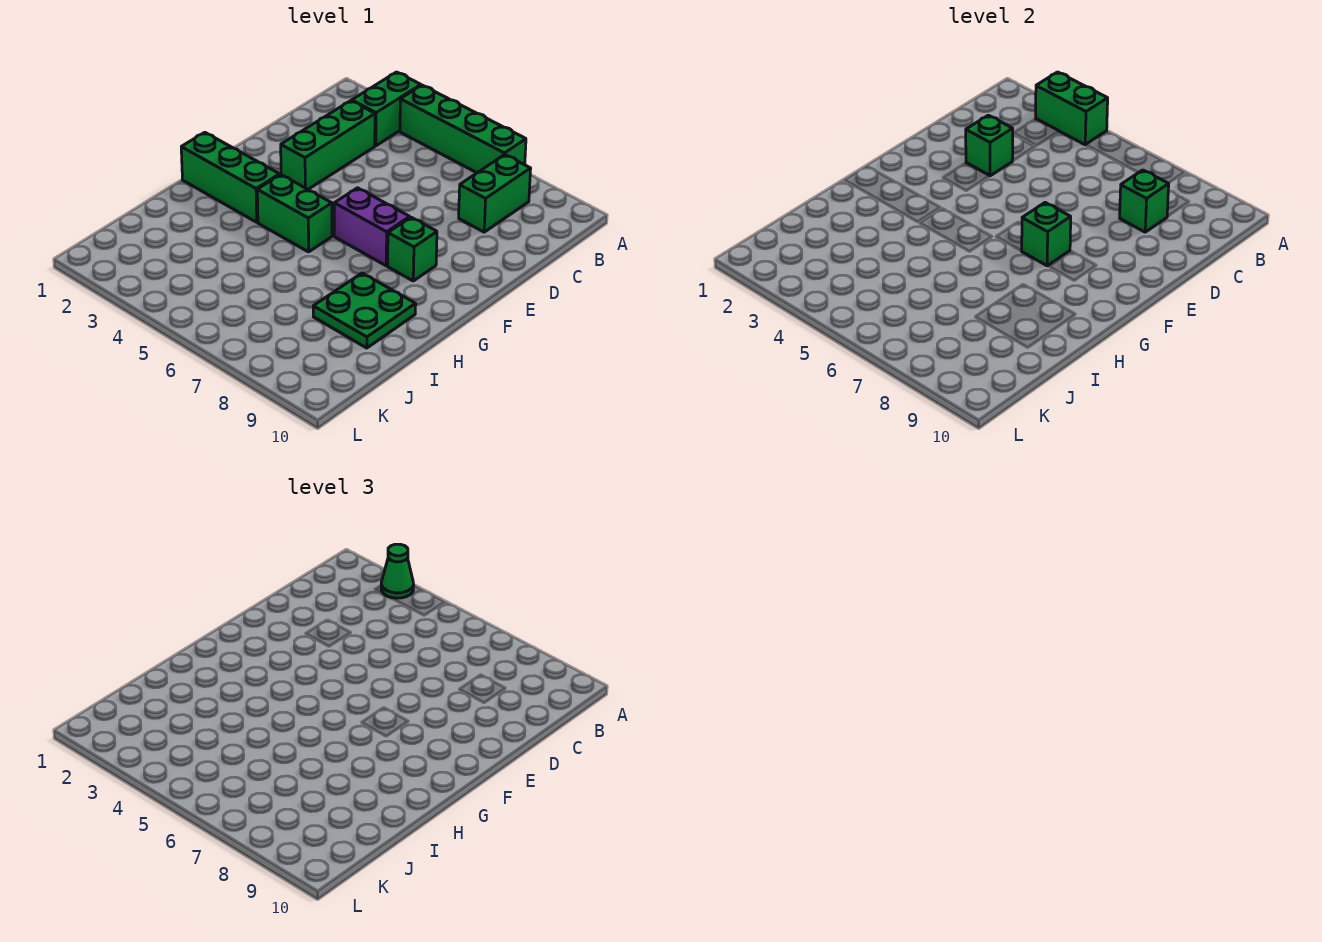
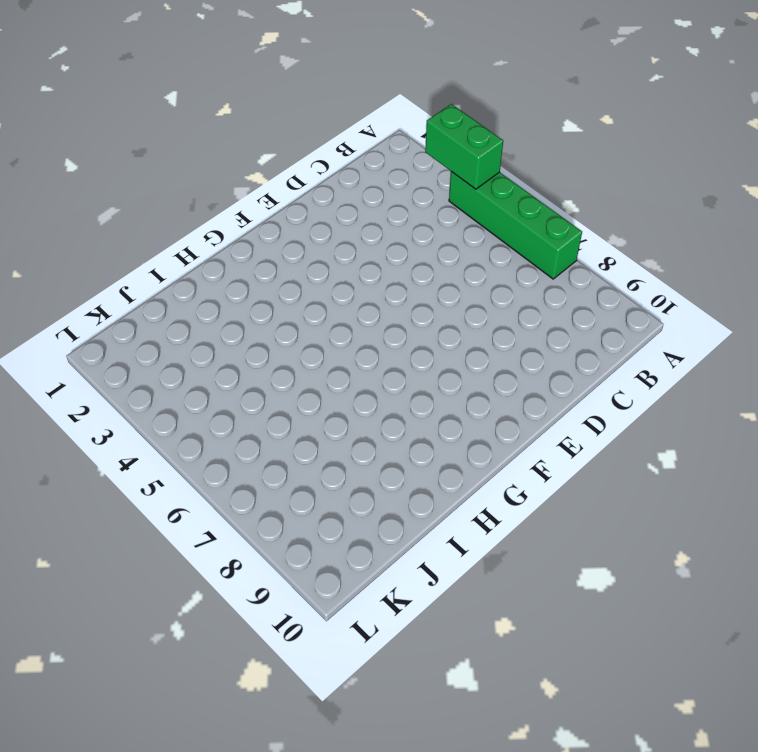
none -> green 1x2 brick [352,72,421,146]
none -> green 1x2 brick [459,155,531,232]
none -> green 1x3 brick [281,101,375,189]

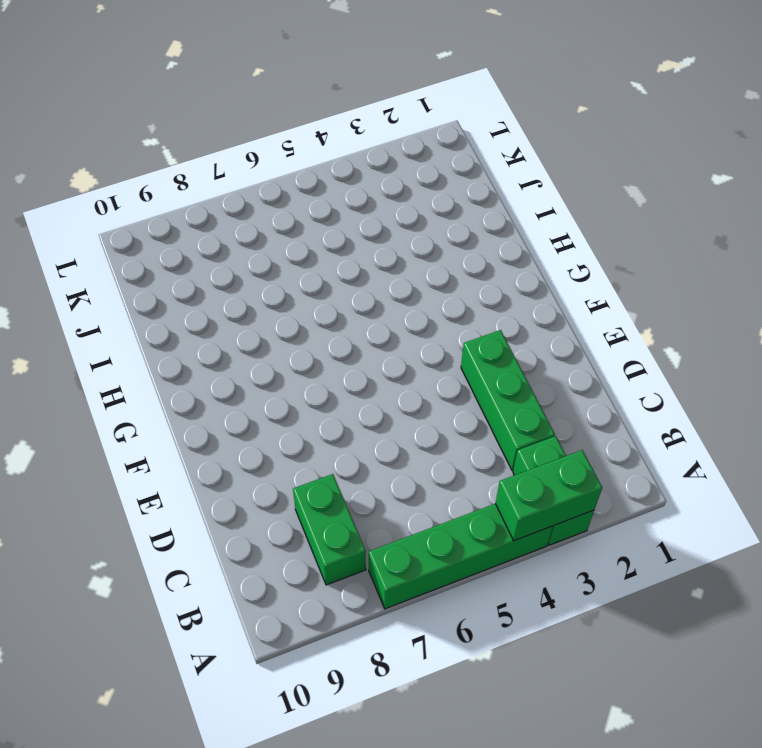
none -> purple 1x2 brick [334,188,410,266]
none -> green 1x1 brick [388,217,437,281]
none -> green 1x3 brick [181,132,280,222]

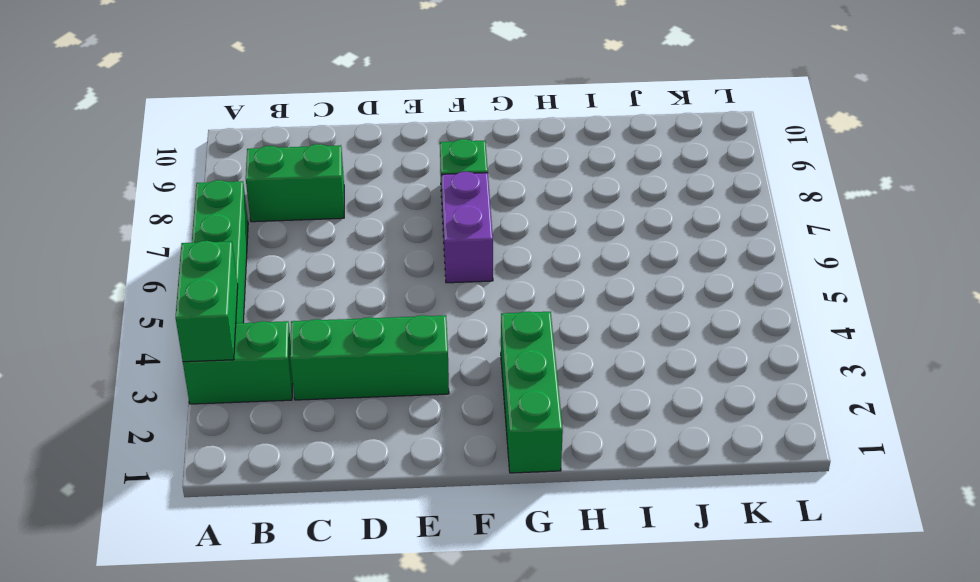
none -> green 1x2 brick [257,175,332,252]
none -> green 2x2 plate [313,273,416,348]
none -> green 1x1 brick [1120,170,1169,232]

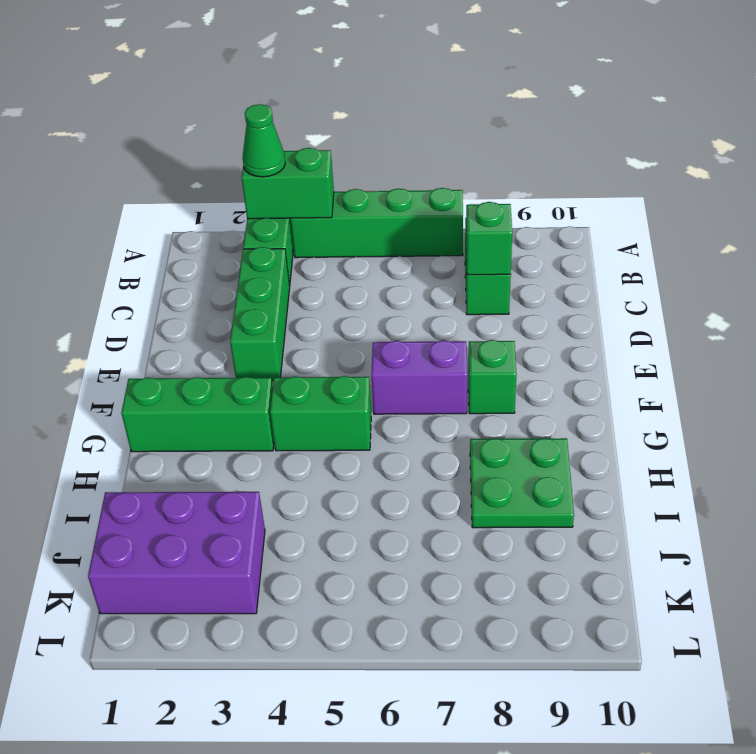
purple 2x3 brick [88,492,265,614] -> none
none -> green 1x1 brick [966,115,1013,176]
none -> green 1x1 brick [1022,203,1071,266]

